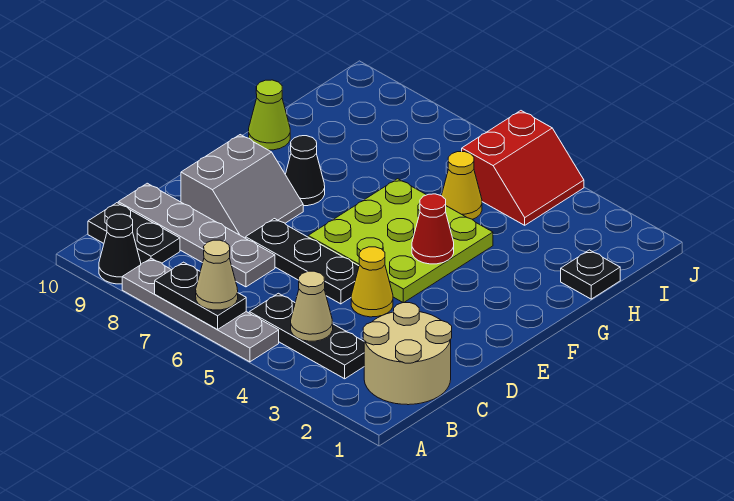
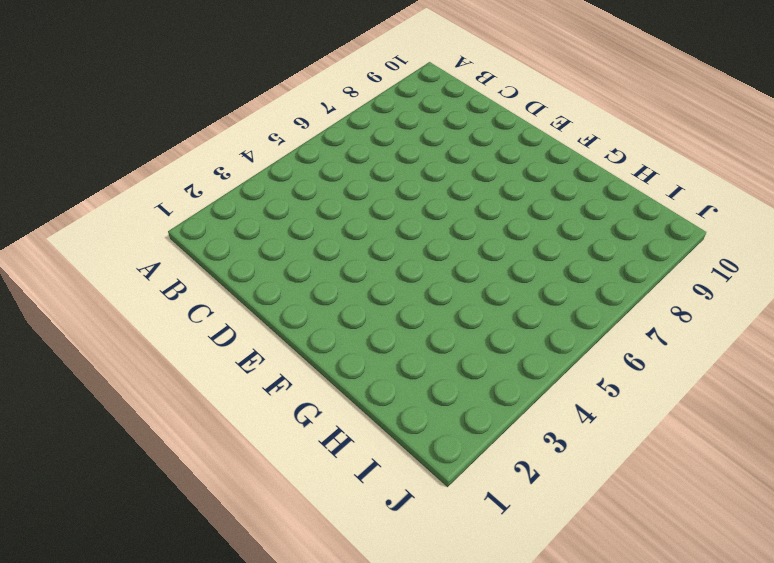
none -> grey 1x4 plate [122,258,279,362]
none -> black 1x1 cone [99,214,141,284]
none -> tan 2x2 round brick [363,303,452,405]

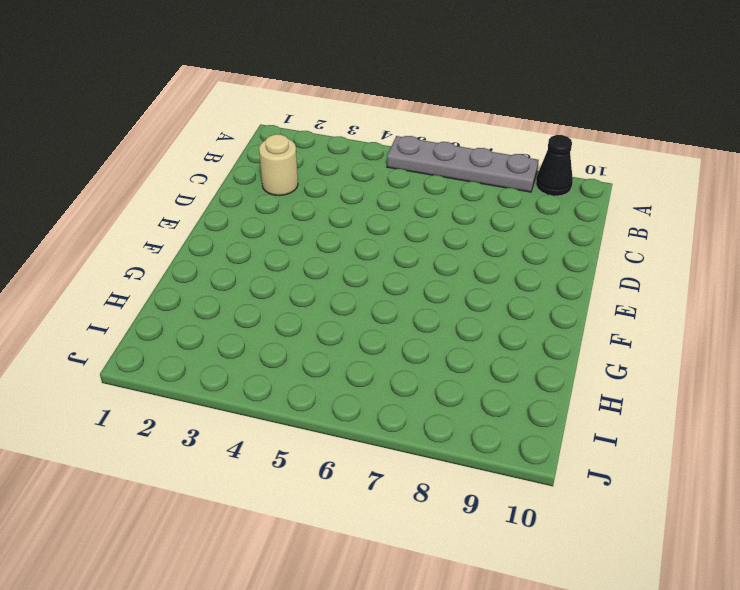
tan 1x1 round brick [259,134,298,195] -> tan 2x2 round brick [363,303,452,405]
none -> black 1x3 plate [249,293,364,379]
none -> black 1x2 plate [88,203,180,264]
none -> grey 1x4 plate [118,183,275,287]

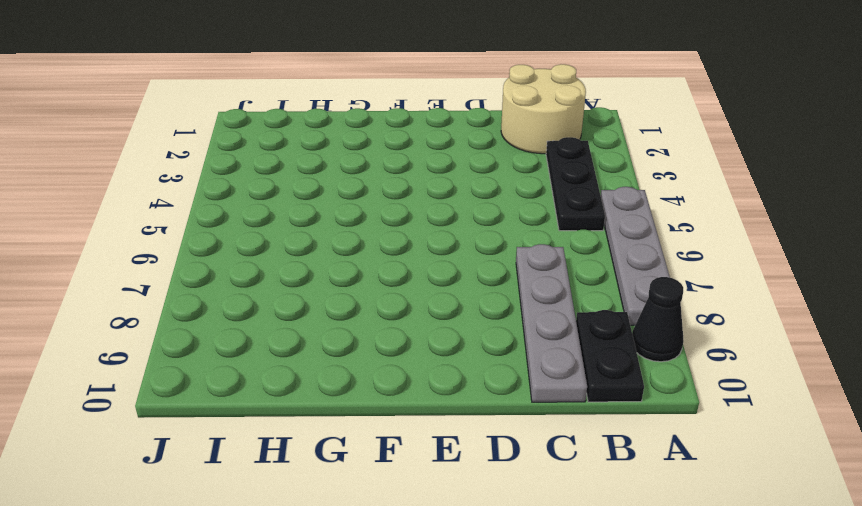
none -> yellow 1x1 cone [351,247,393,317]
none -> black 1x3 plate [246,219,359,304]
none -> grey 2x2 slope [181,135,303,238]

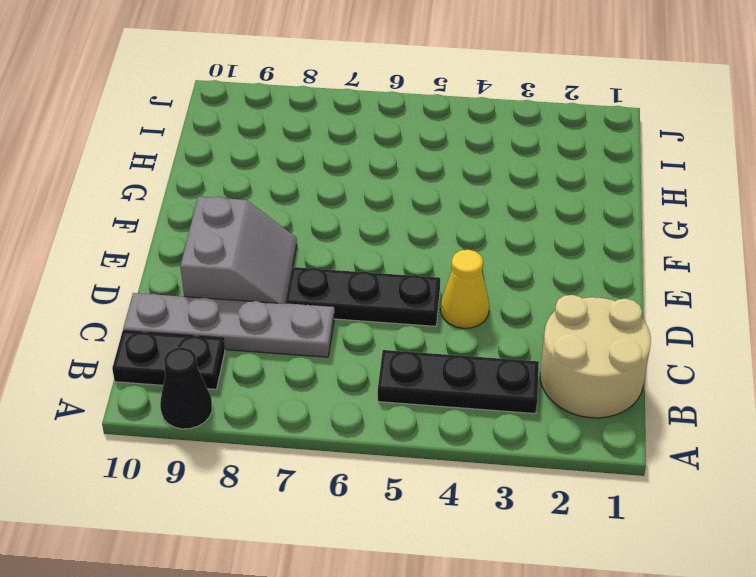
none -> grey 1x4 plate [122,258,279,362]
none -> lime 3x3 plate [308,179,493,303]
none -> black 1x1 cone [285,136,325,206]

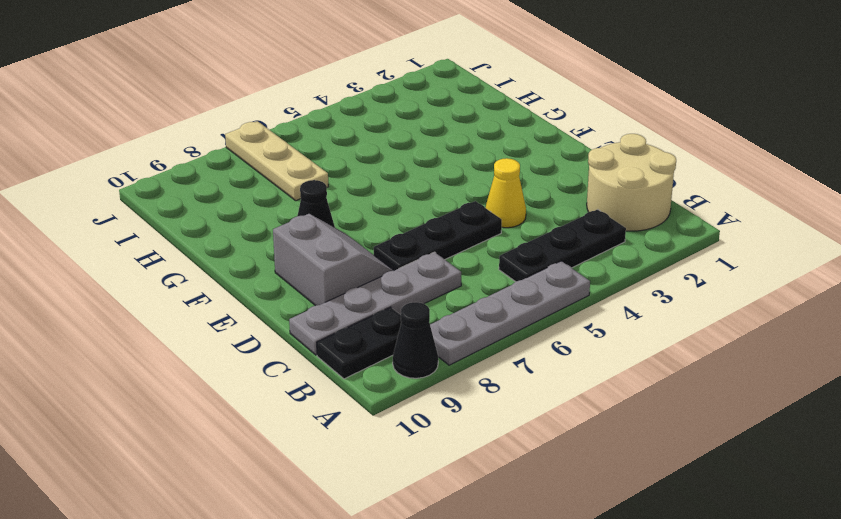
tan 1x3 plate [225,121,328,201] -> none
none -> lime 3x3 plate [308,179,493,303]
none -> lime 1x1 cone [249,80,290,150]
none -> black 1x1 plate [561,250,620,299]

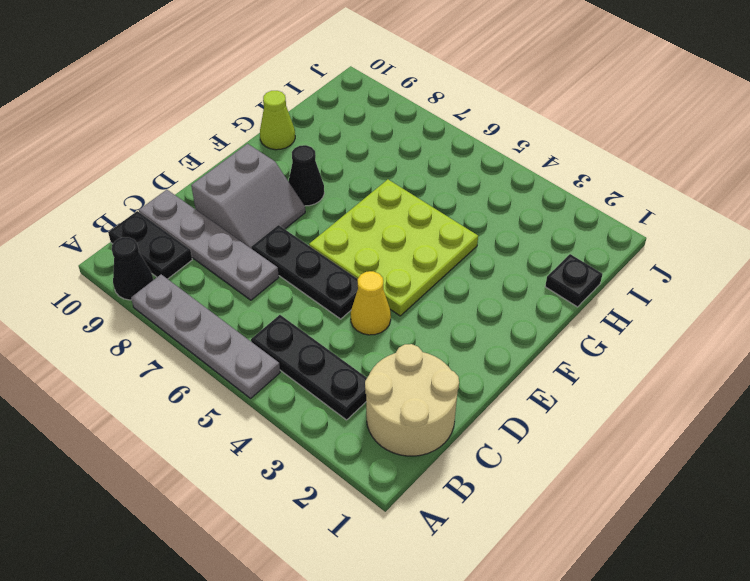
none -> yellow 1x1 cone [442,152,482,219]
none -> red 2x2 slope [462,111,584,225]
none -> black 1x2 plate [155,262,246,329]

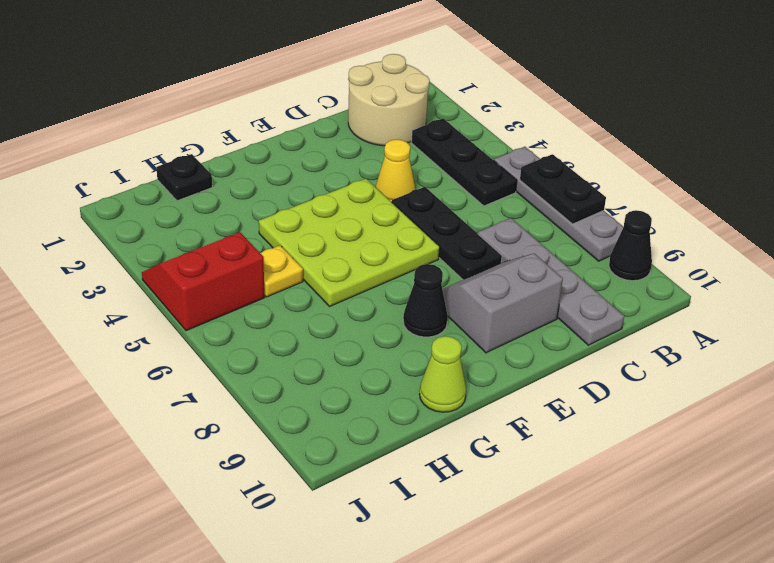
yellow 1x1 plate [260,245,303,297] -> yellow 1x1 cone [442,152,482,219]
none -> black 1x2 plate [88,203,180,264]
none -> tan 1x1 cone [291,271,333,341]
none -> red 1x1 cone [412,194,454,264]

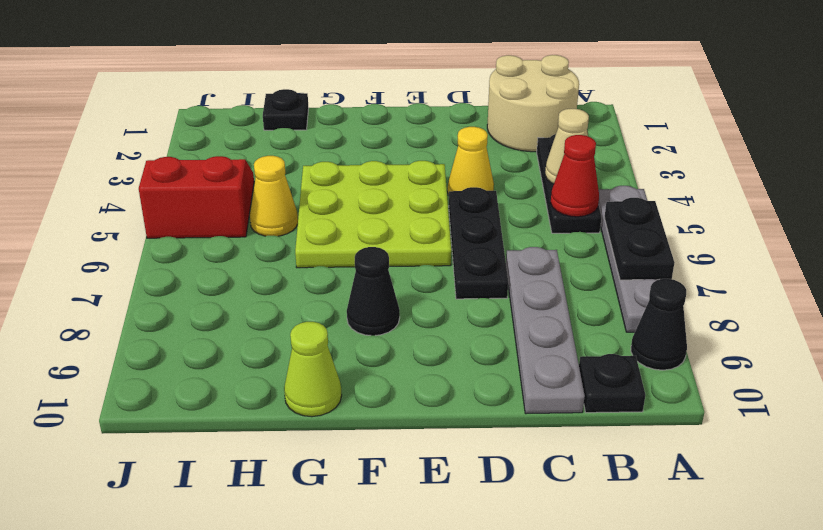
red 1x1 cone [551,135,599,217] -> red 1x1 cone moved to [412,194,454,264]
black 1x1 plate [579,354,645,413] -> black 1x2 plate [88,203,180,264]
none -> grey 2x2 slope [181,135,303,238]
none -> tan 1x1 cone [196,240,238,310]

